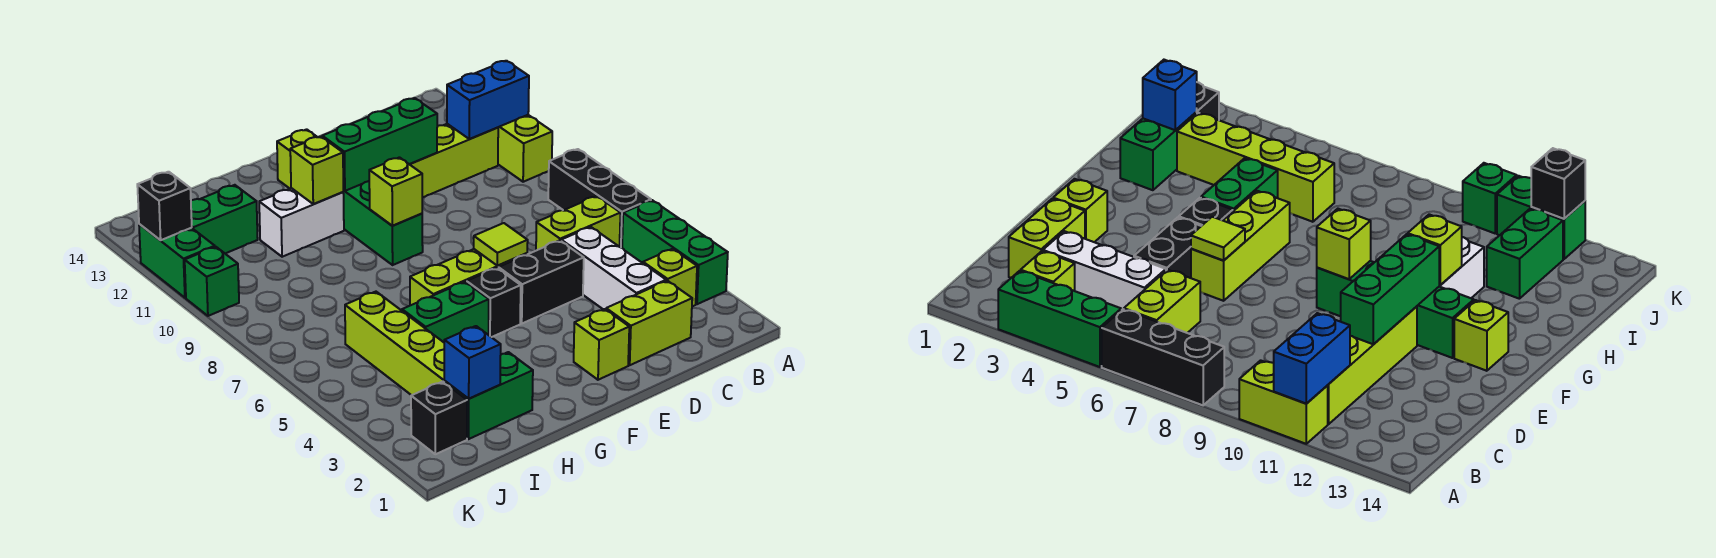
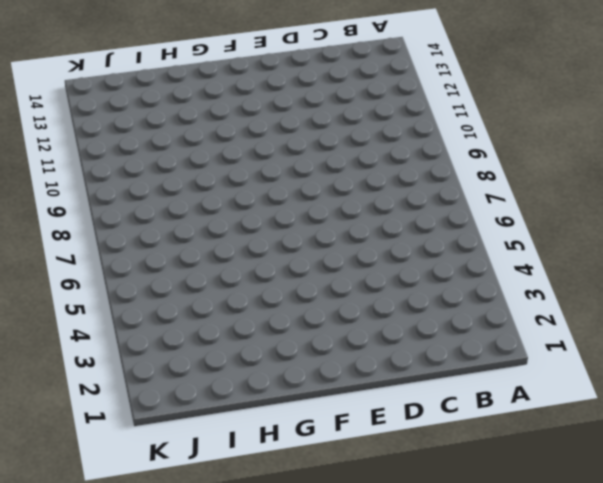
none -> green 1x3 brick [622,200,728,304]
none -> black 1x3 brick [548,149,651,248]
none -> lime 1x2 brick [498,115,552,182]

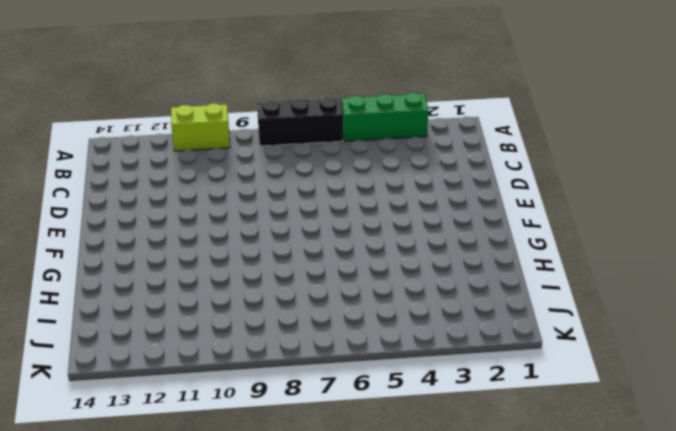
none -> lime 1x1 brick [643,249,697,306]
none -> lime 1x2 brick [536,196,620,251]
none -> lime 1x4 brick [410,124,498,198]

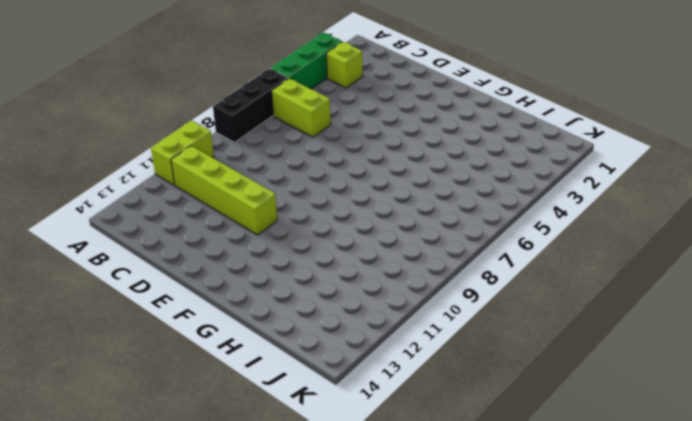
none -> lime 1x2 brick [606,281,692,365]
none -> white 1x3 brick [561,227,666,309]
none -> black 1x2 brick [498,240,584,323]

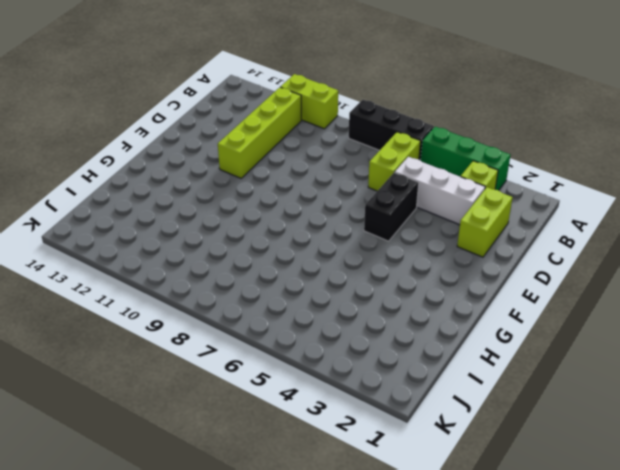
none -> lime 1x1 brick [574,309,629,380]
none -> lime 1x3 brick [410,249,527,305]
none -> black 1x1 brick [467,268,521,337]

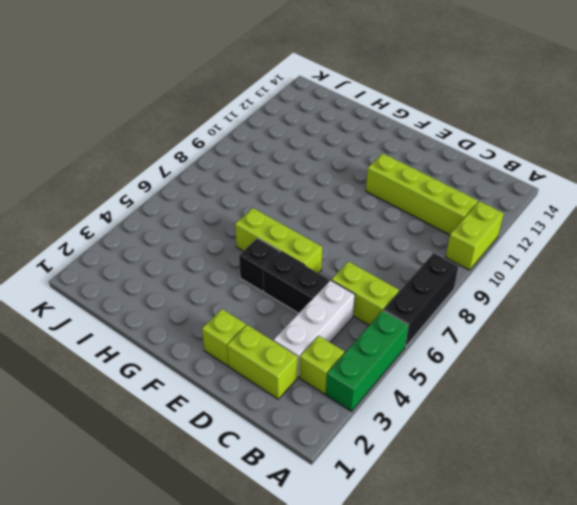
none -> green 1x4 brick [343,181,423,265]
none -> lime 1x1 brick [277,129,317,188]
none -> green 1x2 brick [402,282,489,342]

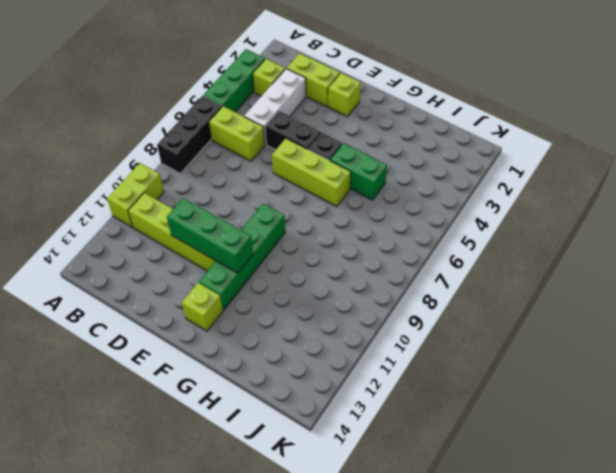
none -> white 1x2 brick [259,188,344,257]
none -> green 1x2 brick [444,352,533,439]
none -> lime 1x4 brick [345,292,445,395]

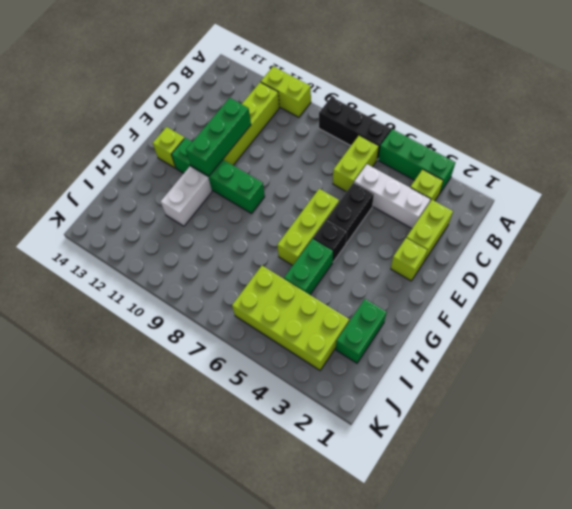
lime 2x4 brick [232,266,349,370] -> lime 1x4 brick [345,292,445,395]
none -> green 1x2 brick [191,185,258,253]
none -> black 1x1 brick [411,382,467,454]
none -> green 1x1 brick [185,247,239,316]

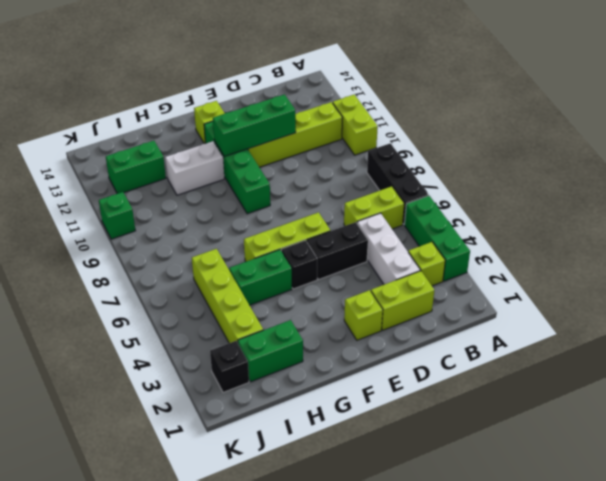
none -> green 1x2 brick [139,224,215,298]
none -> blue 1x2 brick [447,61,529,139]
none -> lime 1x1 tile [474,223,528,266]

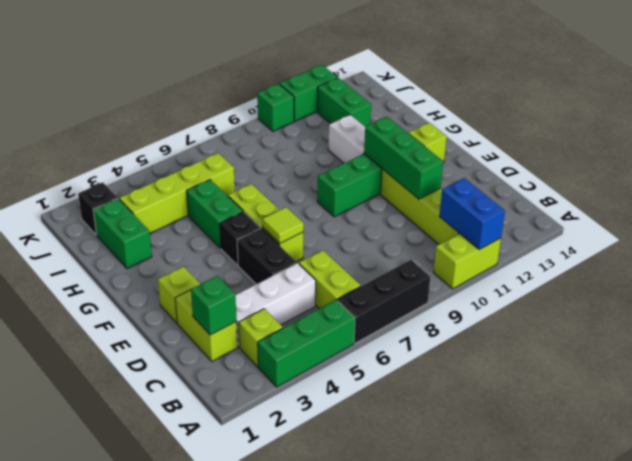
green 1x1 brick [191,276,236,335] -> none
none -> lime 1x1 brick [369,157,422,226]
none -> lime 1x1 brick [290,136,343,204]
none -> blue 1x1 brick [444,326,501,399]

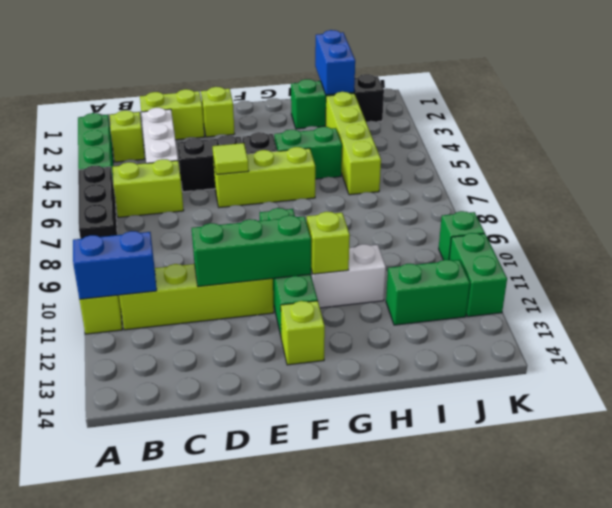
blue 1x2 brick [315,30,355,95] -> blue 1x1 brick [444,326,501,399]
none -> lime 1x1 brick [369,157,422,226]
none -> black 1x1 brick [137,172,192,240]

